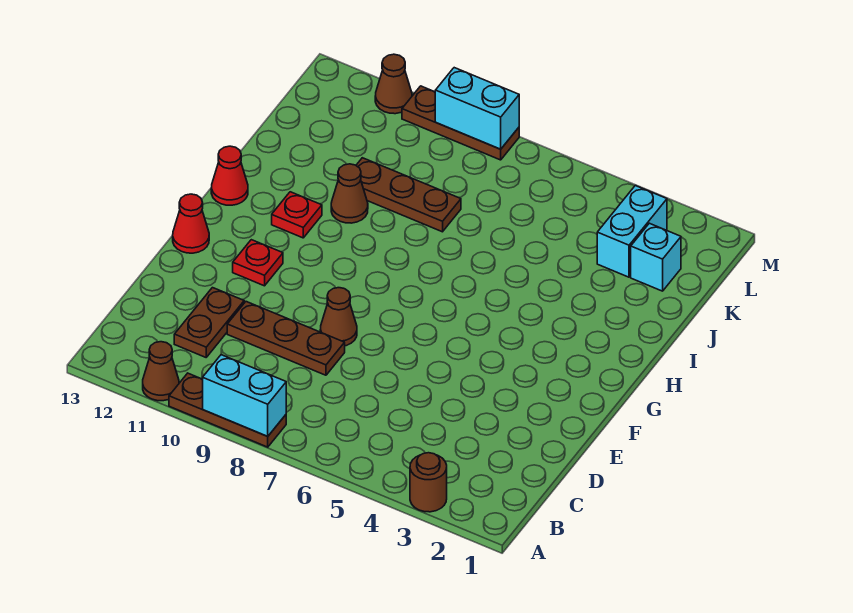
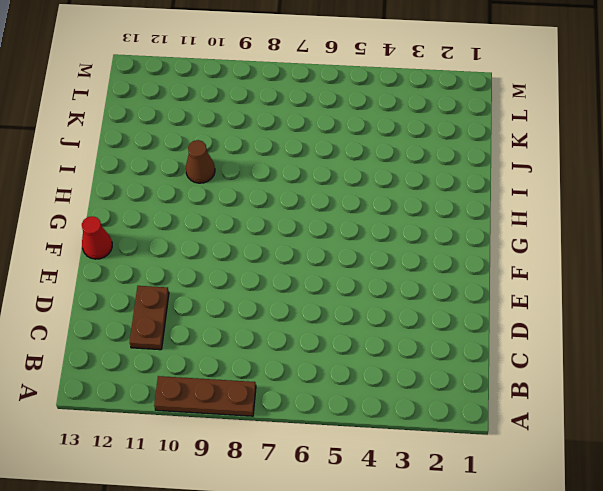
none -> brown 1x1 round brick [410,453,447,512]
none -> brown 1x1 cone [143,342,179,401]
none -> brown 1x3 plate [227,302,345,375]

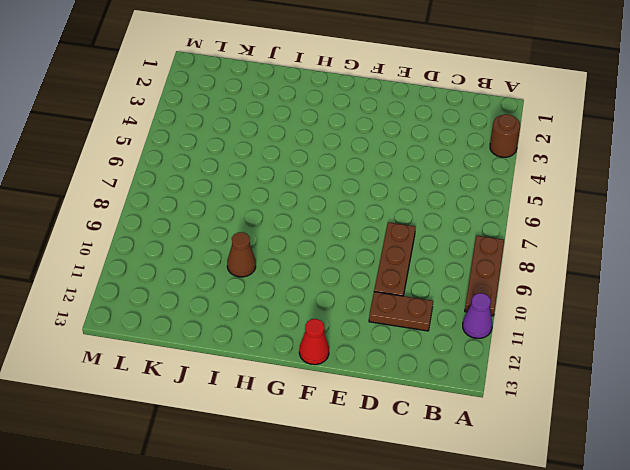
purple 1x1 cone [463,293,492,338] -> brown 1x1 cone [143,342,179,401]
none -> brown 1x1 cone [320,288,357,346]
none -> red 1x1 plate [233,240,283,286]
none -> red 1x1 plate [272,192,322,238]

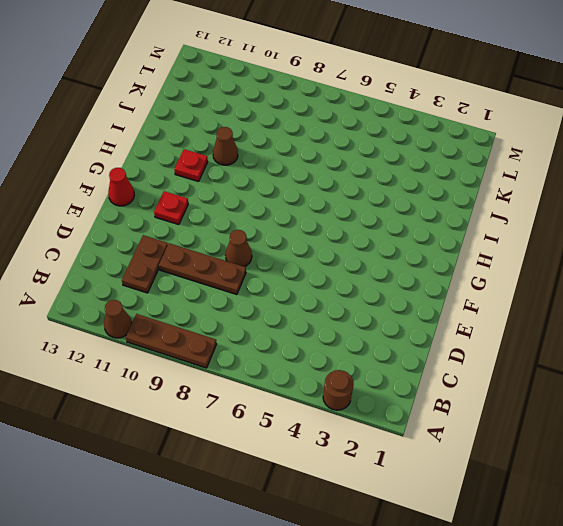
none -> red 1x1 cone [211,146,248,205]
none -> brown 1x3 plate [356,158,461,232]
none -> cyan 1x1 brick [631,223,681,291]

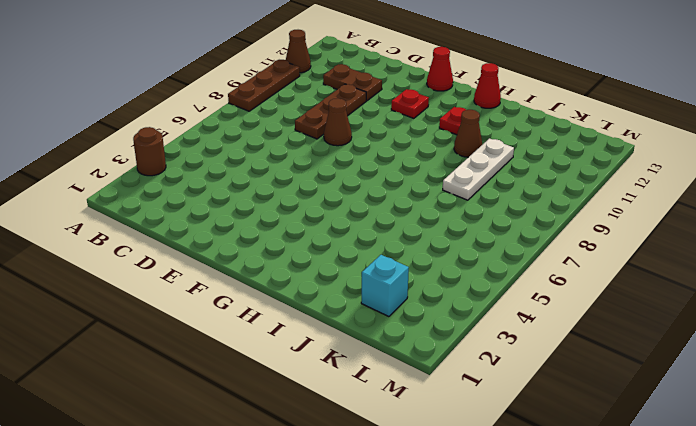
white 1x3 plate [443,139,514,200] -> brown 1x3 plate [356,158,461,232]
none -> cyan 1x2 brick [597,186,667,277]
none -> brown 1x3 plate [402,86,519,160]
none -> brown 1x1 cone [375,54,412,114]

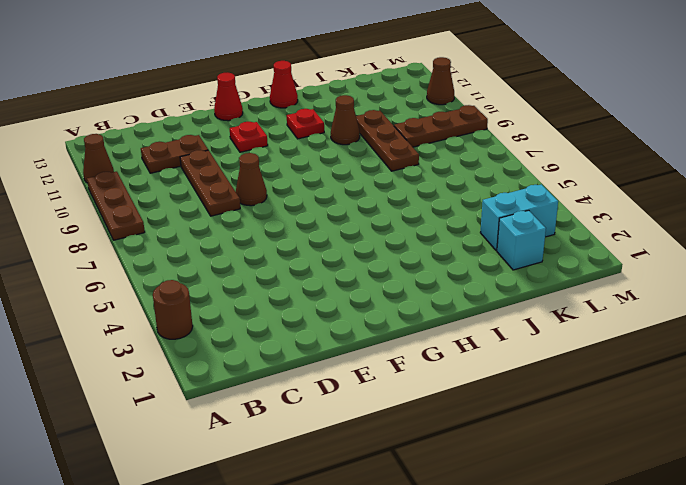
brown 1x3 plate [394,105,488,147] -> brown 1x3 plate turned to [402,86,519,160]
none -> cyan 1x2 brick [203,355,286,436]
none -> cyan 1x2 brick [435,68,519,149]

